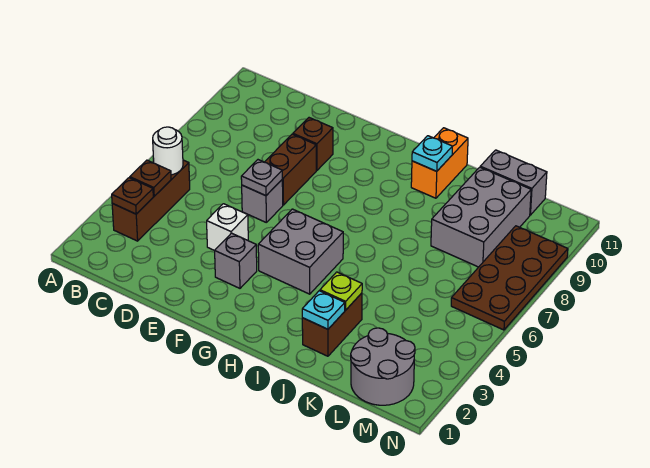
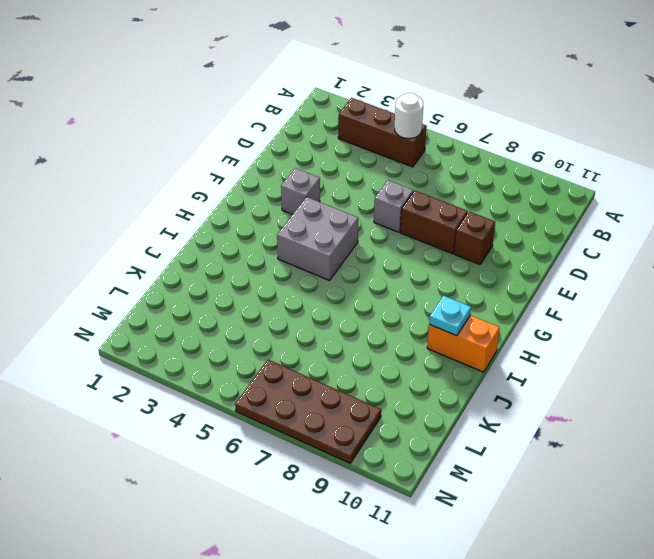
none -> white 1x1 brick [207,204,248,251]
none -> brown 1x2 brick [302,293,362,356]
none -> grey 2x3 brick [431,167,531,267]

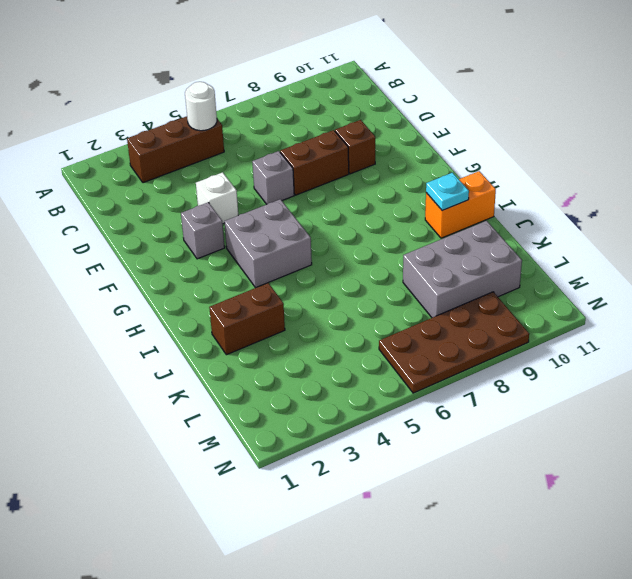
none -> grey 1x2 brick [480,150,547,215]
none -> grey 2x2 round brick [351,328,415,405]
none -> brown 1x1 plate [112,178,153,214]

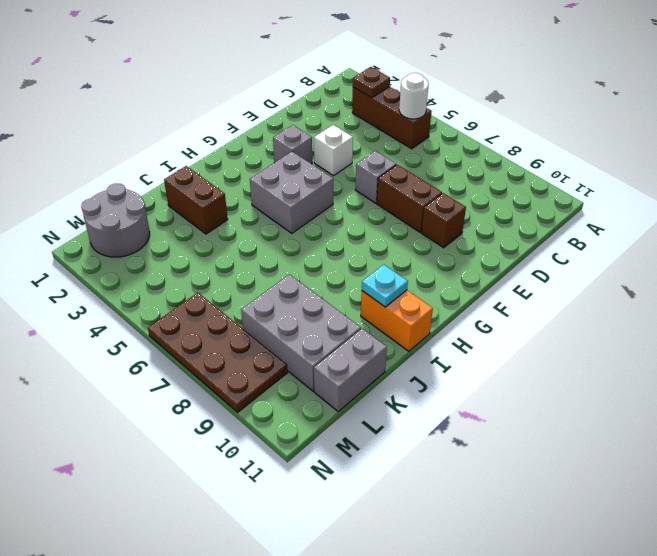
none -> brown 1x1 plate [130,160,171,196]
none -> grey 1x1 plate [241,160,282,196]
none -> cyan 1x1 plate [302,291,345,329]

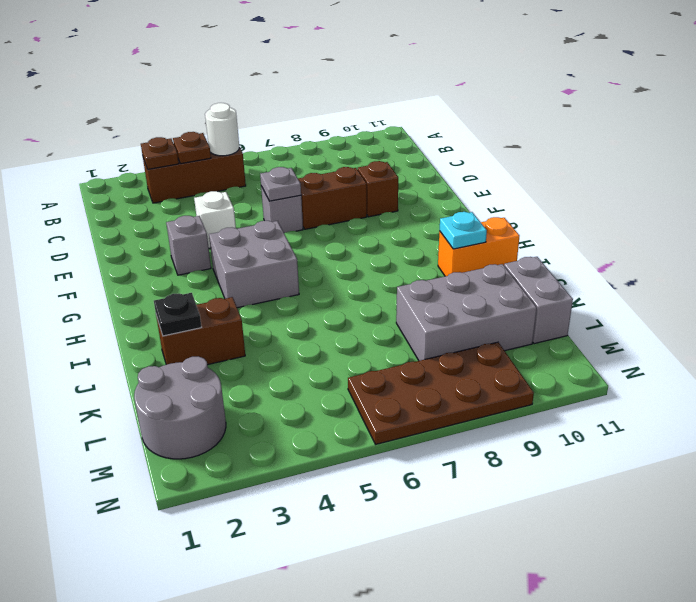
black 1x1 plate [154,293,201,336] -> cyan 1x1 plate [302,291,345,329]
none -> lime 1x1 plate [320,272,362,310]

